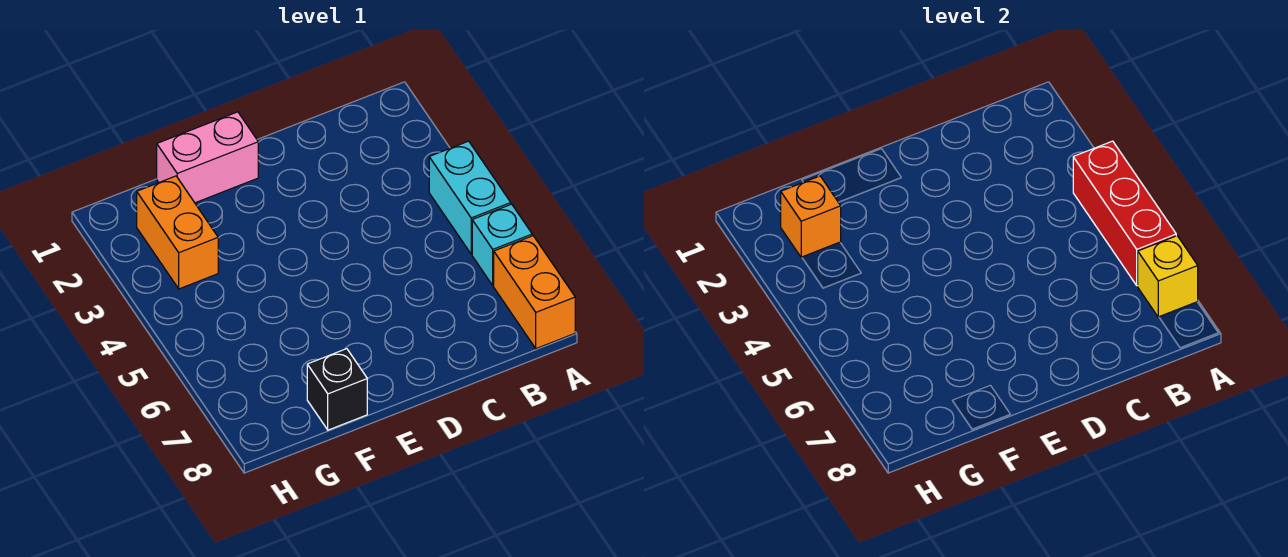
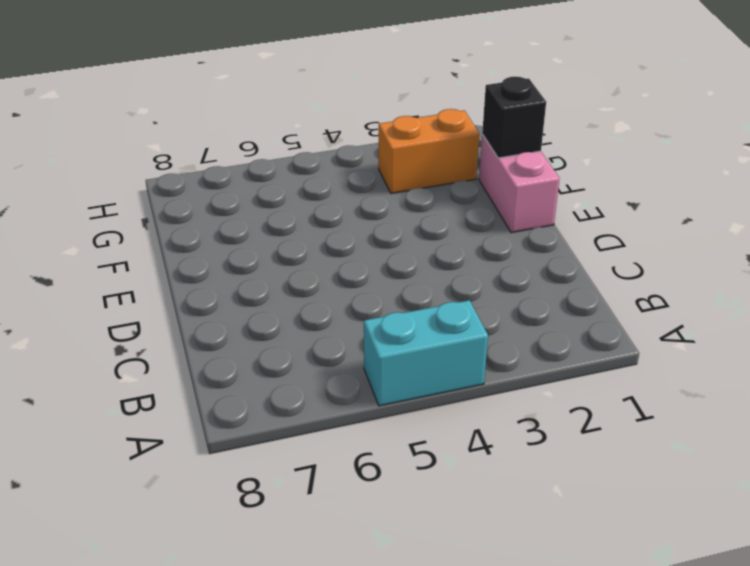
black 1x1 brick [482,77,546,158] -> black 1x1 brick moved to [307,349,367,430]
none -> cyan 1x1 brick [472,204,532,286]
none -> orange 1x2 brick [494,236,575,349]

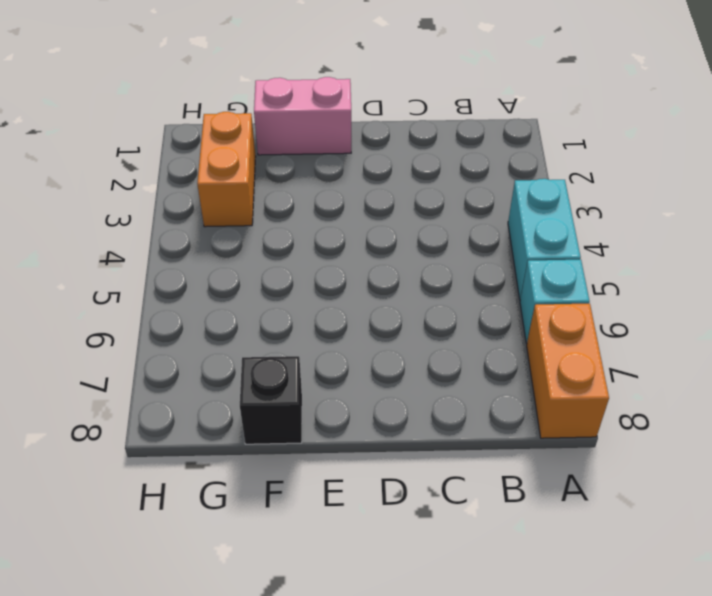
none -> red 1x3 brick [1073,141,1176,286]
none -> yellow 1x1 brick [1138,236,1198,317]

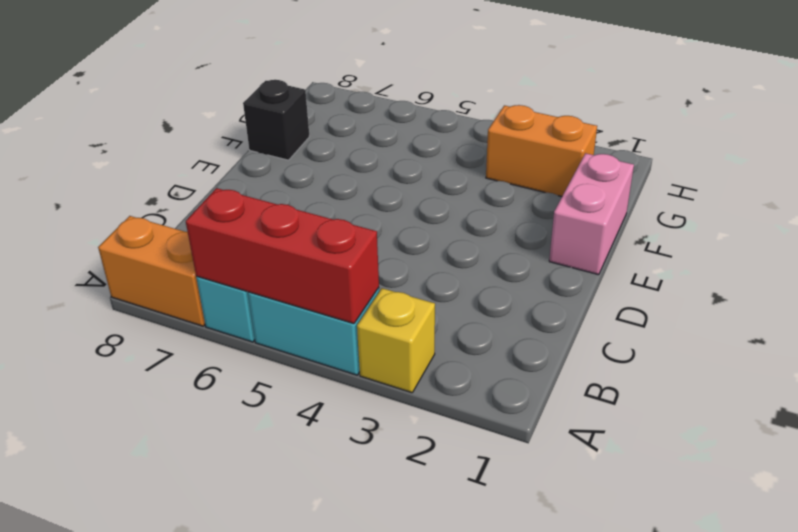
yellow 1x1 brick [357,288,435,393] -> yellow 1x1 brick moved to [1138,236,1198,317]
none -> orange 1x1 brick [781,176,841,257]

